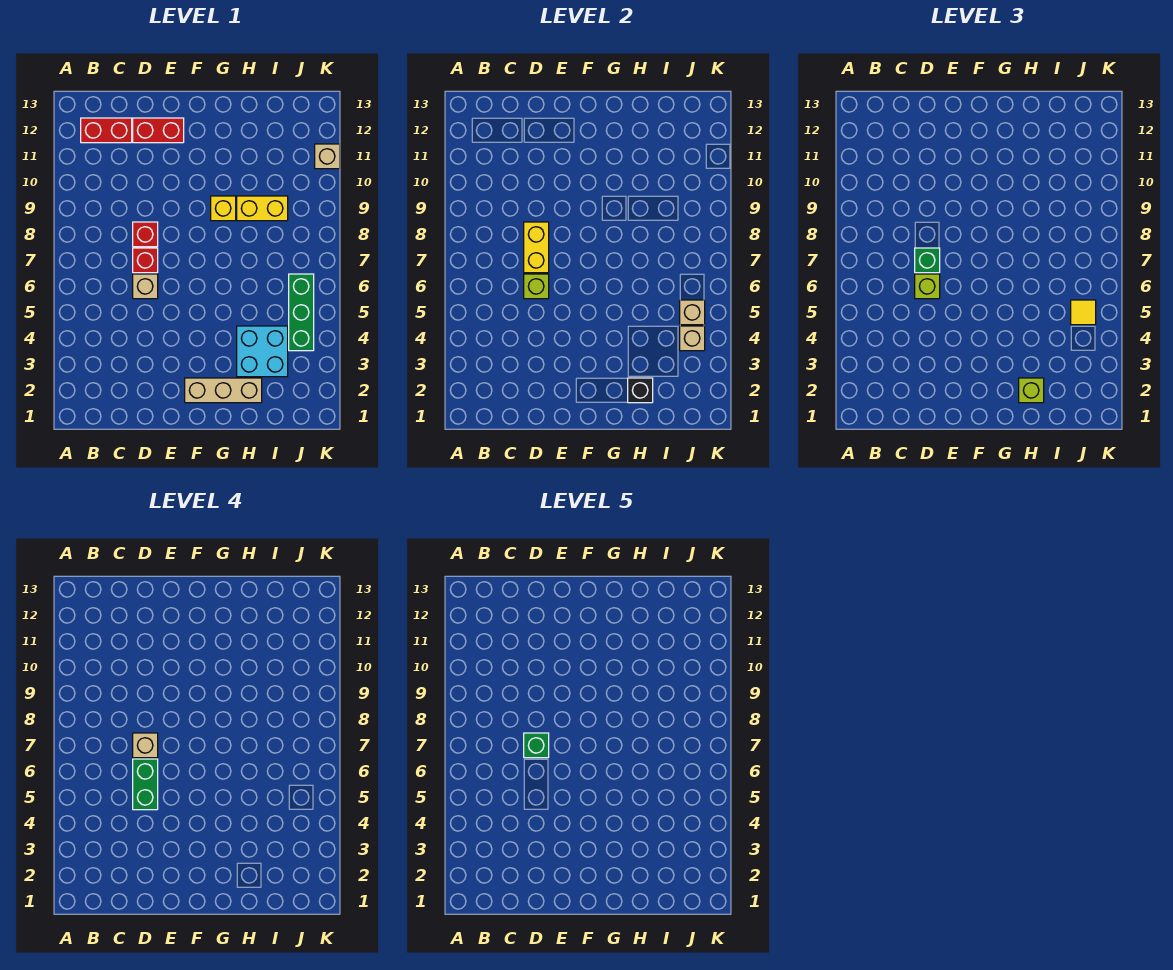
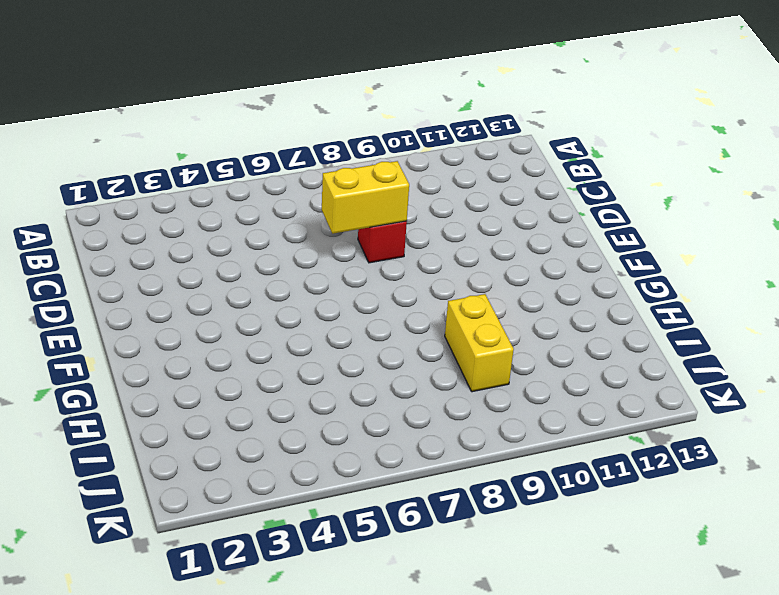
none -> red 1x2 brick [81,118,132,143]
none -> tan 1x1 brick [133,274,158,299]
none -> red 1x1 brick [133,248,158,273]

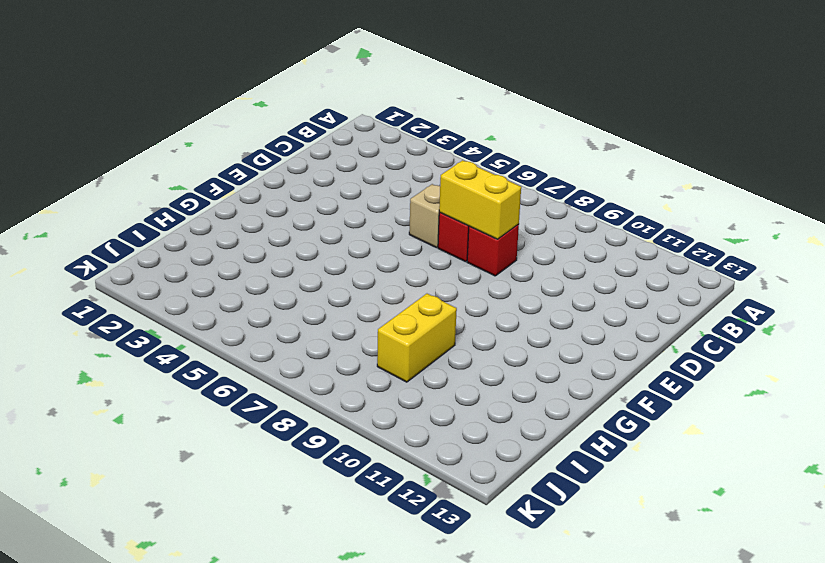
none -> red 1x2 brick [81,118,132,143]
none -> red 1x2 brick [133,118,184,143]
none -> tan 1x3 brick [185,378,262,403]

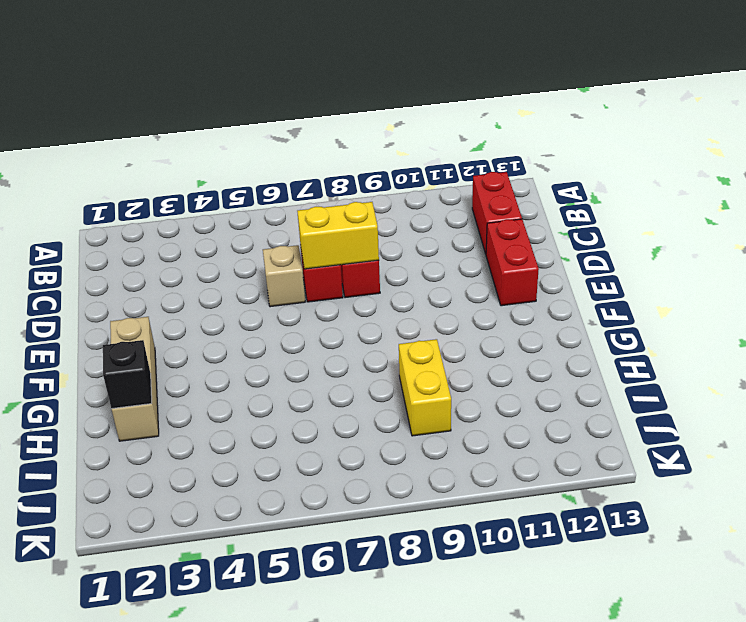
none -> yellow 1x1 brick [211,196,236,221]
none -> cyan 2x2 brick [237,326,288,377]
none -> green 1x3 brick [289,274,314,351]

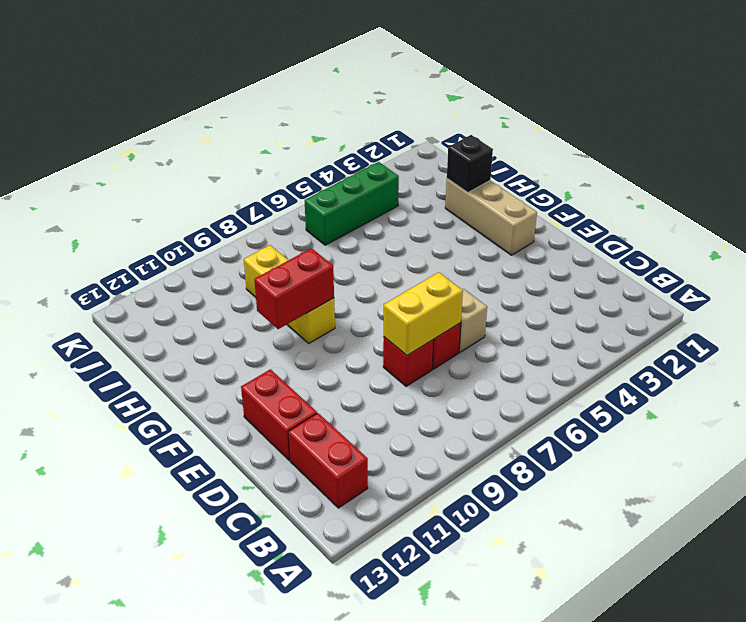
red 1x2 brick [254,248,334,329] -> none
none -> cyan 2x2 brick [237,326,288,377]
none -> tan 1x1 brick [315,144,340,169]
none -> lime 1x1 brick [524,274,549,299]

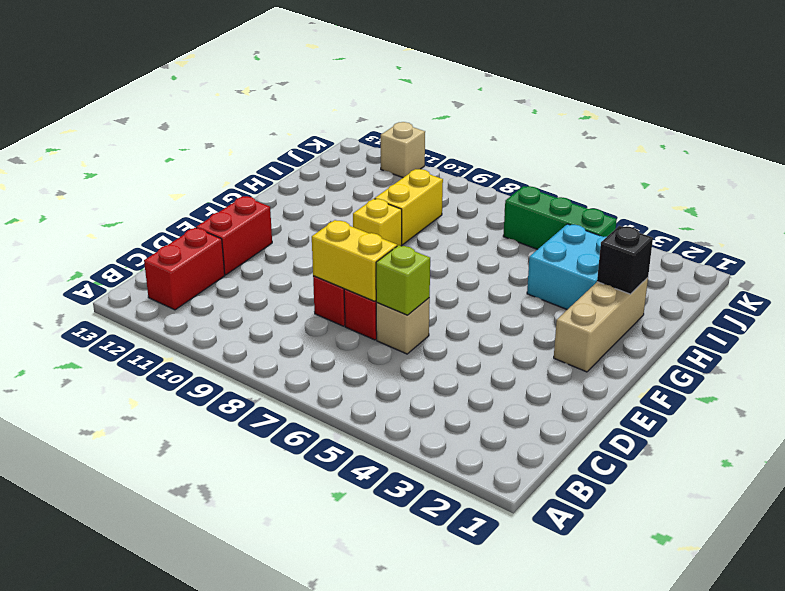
none -> tan 1x1 brick [680,326,705,351]
none -> tan 1x1 brick [680,300,705,325]
none -> lime 1x1 brick [915,274,940,299]

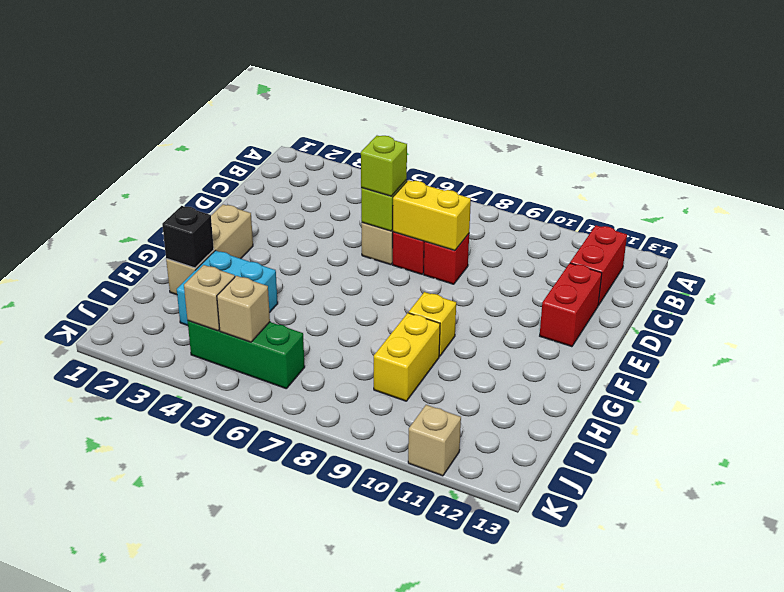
none -> green 1x1 brick [915,248,940,273]
none -> lime 1x1 brick [1019,378,1044,403]
none -> yellow 1x1 tile [1071,300,1096,325]

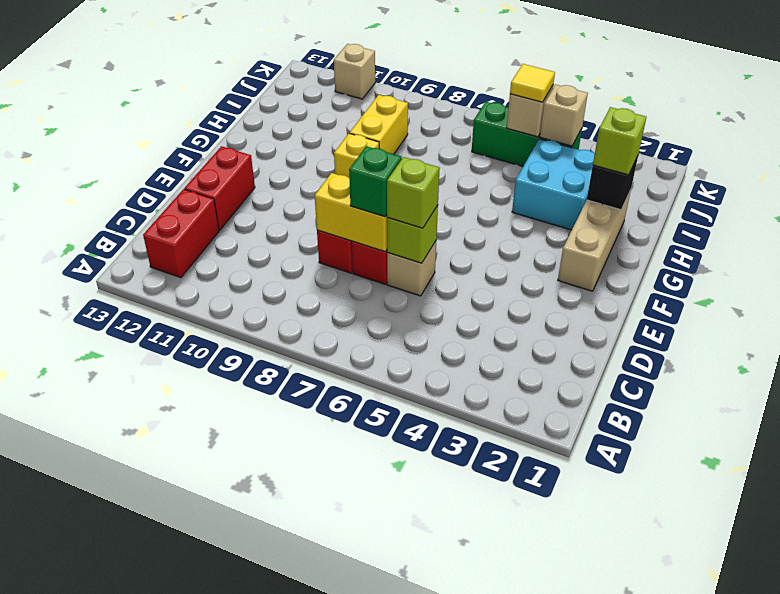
none -> green 1x2 brick [133,759,158,810]
none -> tan 1x1 brick [133,733,158,758]
none -> green 1x1 brick [524,733,549,758]

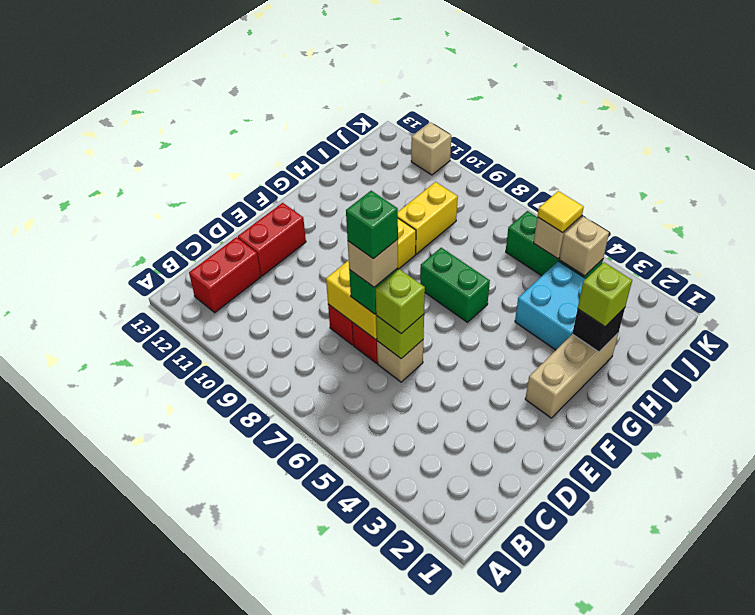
green 1x2 brick [420,248,490,322] -> green 1x2 brick moved to [133,759,158,810]

